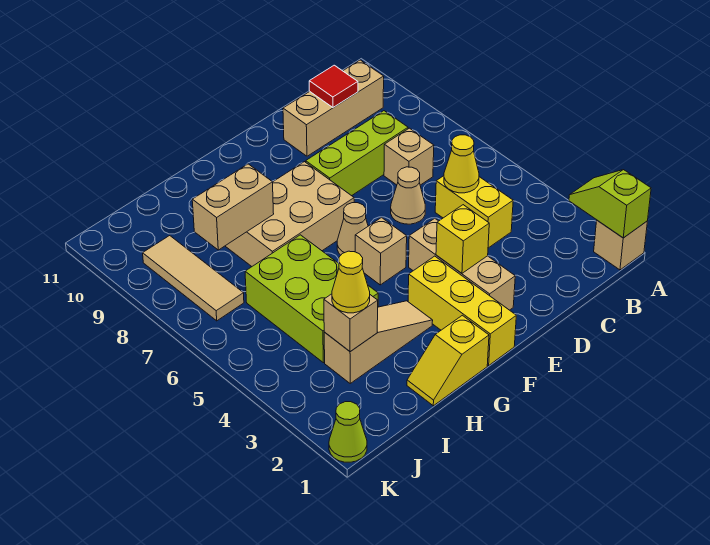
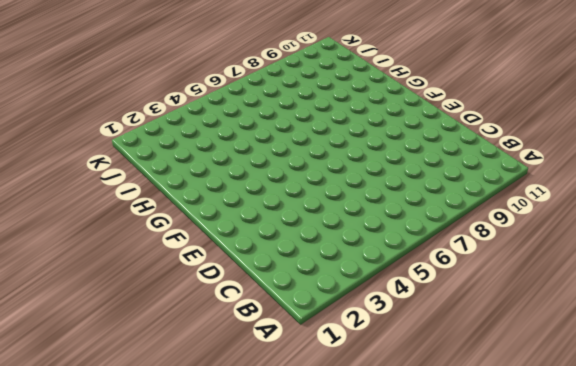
none -> tan 1x1 brick [594,220,647,270]
none -> tan 1x3 brick [283,60,384,156]
none -> yellow 1x2 brick [435,176,513,248]

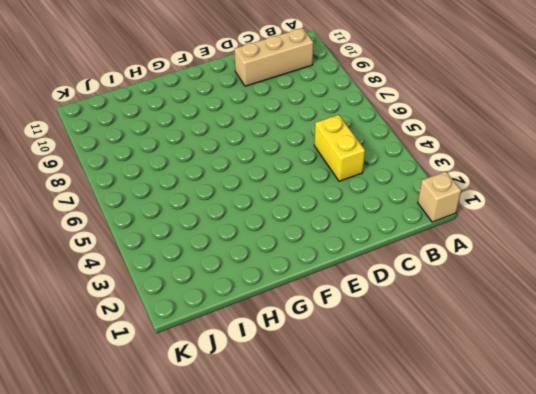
none -> tan 1x1 brick [384,128,434,185]
none -> lime 1x3 brick [306,111,408,196]
none -> tan 1x1 cone [391,167,425,224]

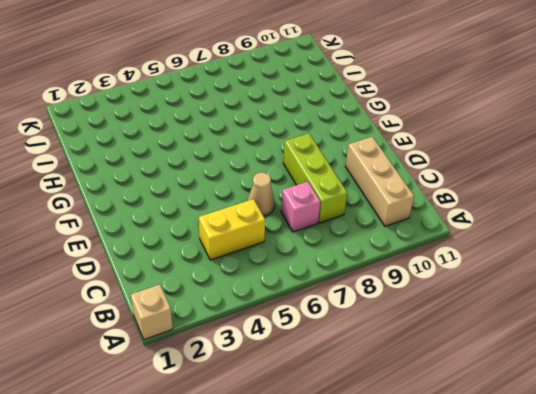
pink 1x1 brick [281,182,320,232] -> tan 1x1 brick [384,128,434,185]
none -> tan 1x3 brick [409,219,515,310]
none -> yellow 1x3 brick [408,256,516,365]
none -> tan 1x1 brick [355,218,407,285]

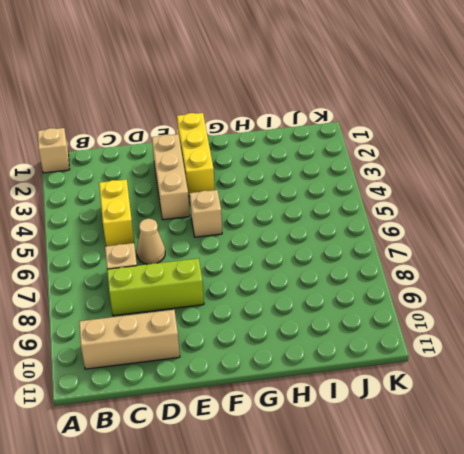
none -> tan 1x1 cone [337,203,368,255]
none -> tan 2x3 brick [225,162,354,266]
none -> yellow 1x2 slope [407,315,489,406]

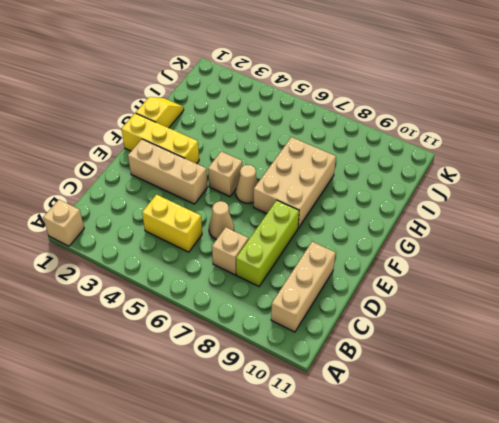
none -> tan 1x3 slope [324,301,433,383]
none -> lime 2x3 brick [245,235,378,363]
none -> tan 1x3 tile [143,236,244,321]

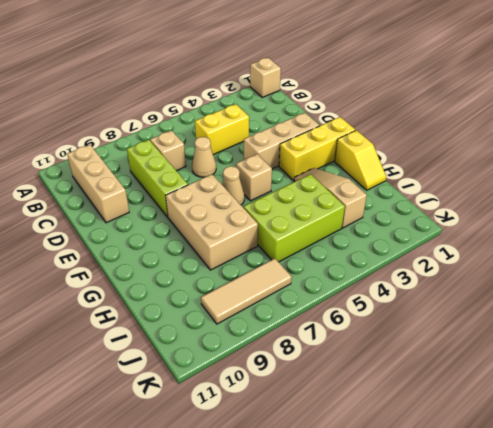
none -> lime 1x1 cone [329,402,367,462]
none -> lime 1x2 slope [569,170,651,238]
none -> yellow 1x1 cone [444,135,479,193]

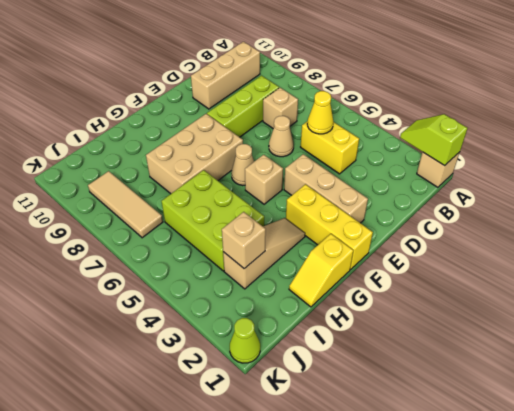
none -> red 1x1 tile [309,65,358,107]
none -> yellow 1x1 brick [436,205,489,273]
none -> tan 1x2 brick [192,164,274,250]

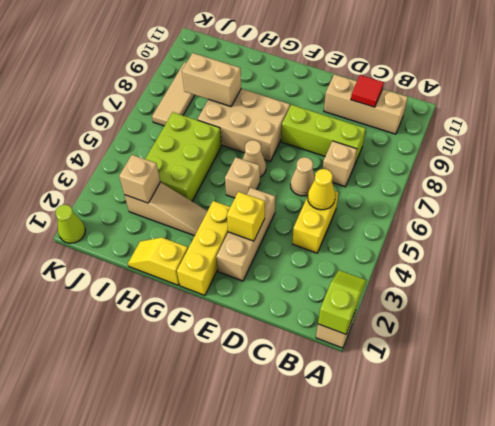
none -> yellow 1x1 cone [332,251,370,313]

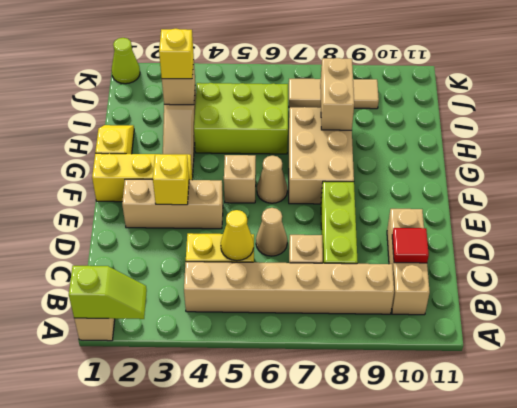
tan 1x6 brick [184,262,394,314] -> none
yellow 1x1 brick [159,29,194,79] -> yellow 1x1 cone [332,251,370,313]

